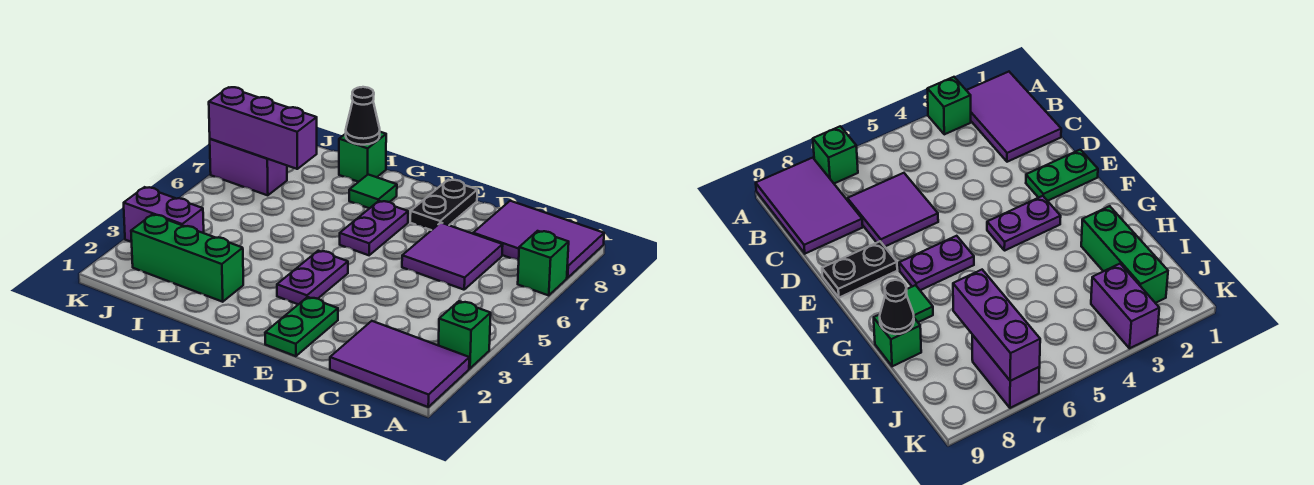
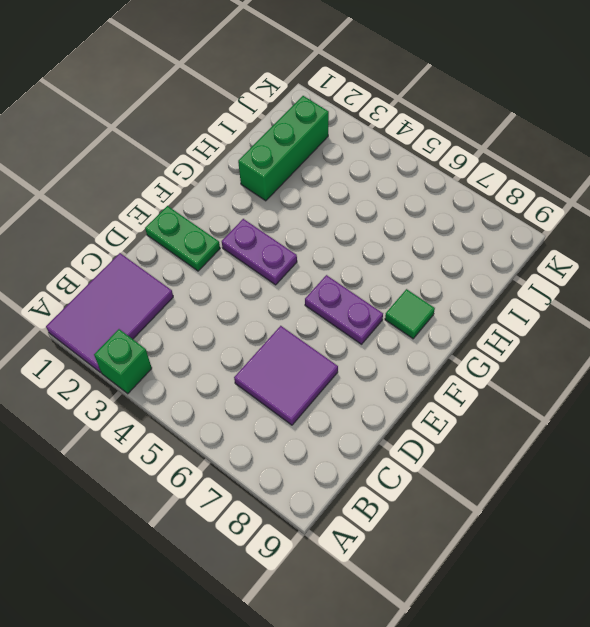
none -> green 1x1 brick [518,231,569,295]
none -> purple 2x3 tile [473,201,604,278]
none -> black 1x2 plate [410,180,477,230]

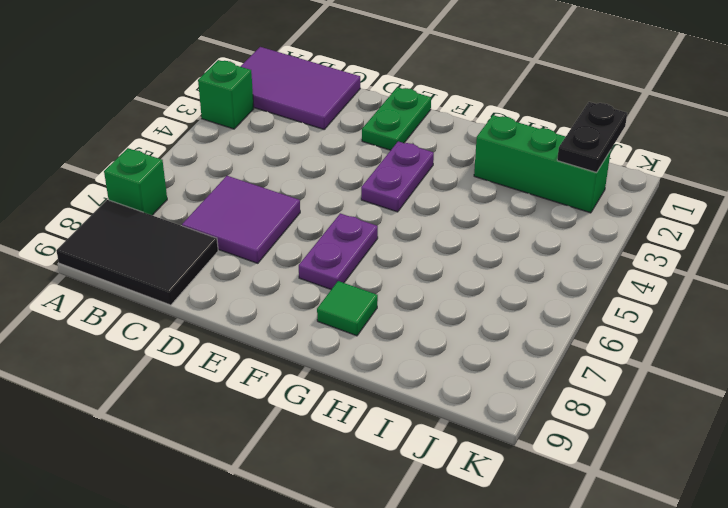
black 2x3 tile [56,200,218,305] -> purple 2x3 tile [473,201,604,278]
black 1x2 plate [557,102,627,172] -> black 1x2 plate moved to [410,180,477,230]
none -> green 1x1 brick [339,132,386,182]
none -> purple 1x2 brick [124,187,204,242]
none -> purple 1x2 brick [210,139,287,195]

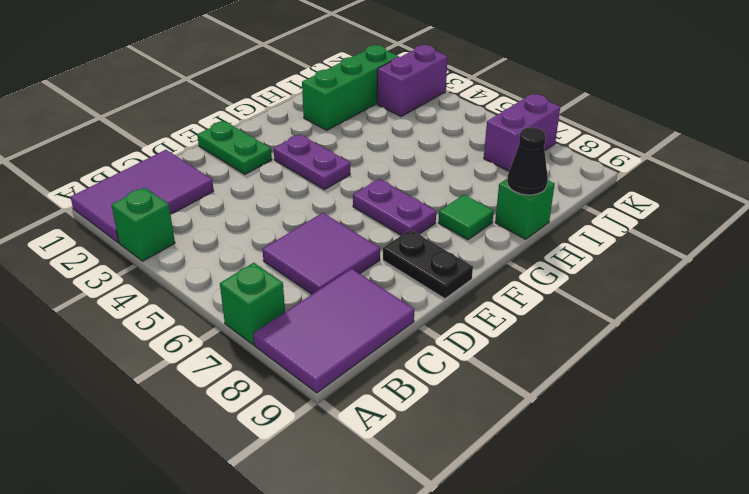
none -> purple 1x3 brick [209,87,317,169]

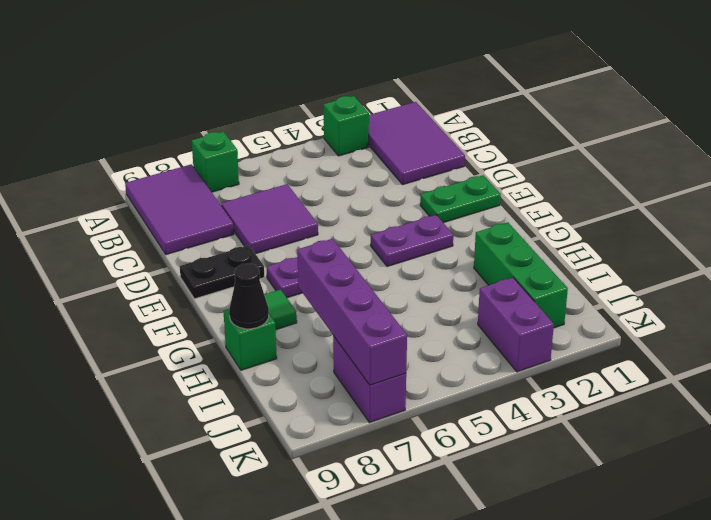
purple 1x4 brick [297,239,407,385] -> purple 1x3 brick [209,87,317,169]

